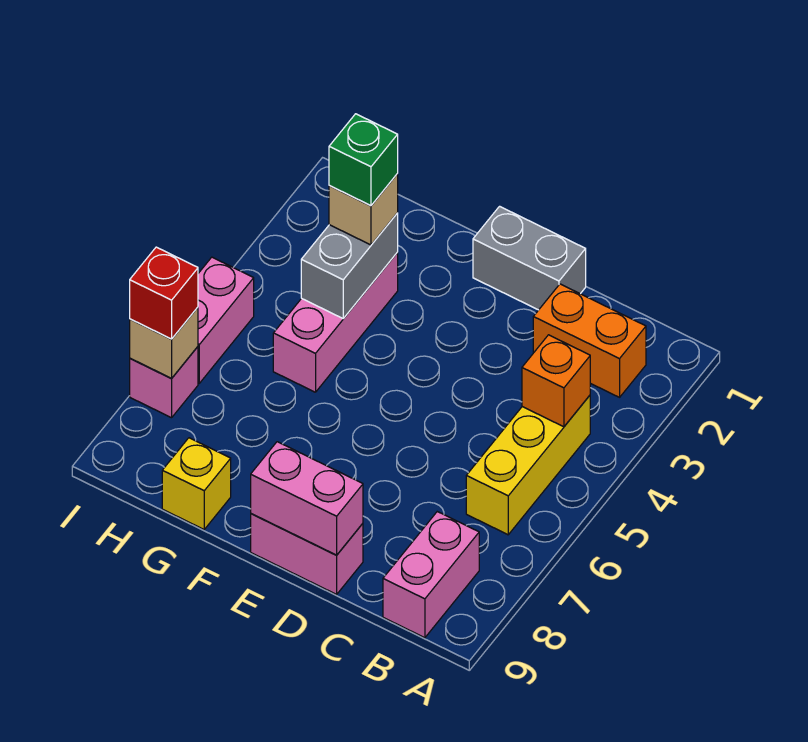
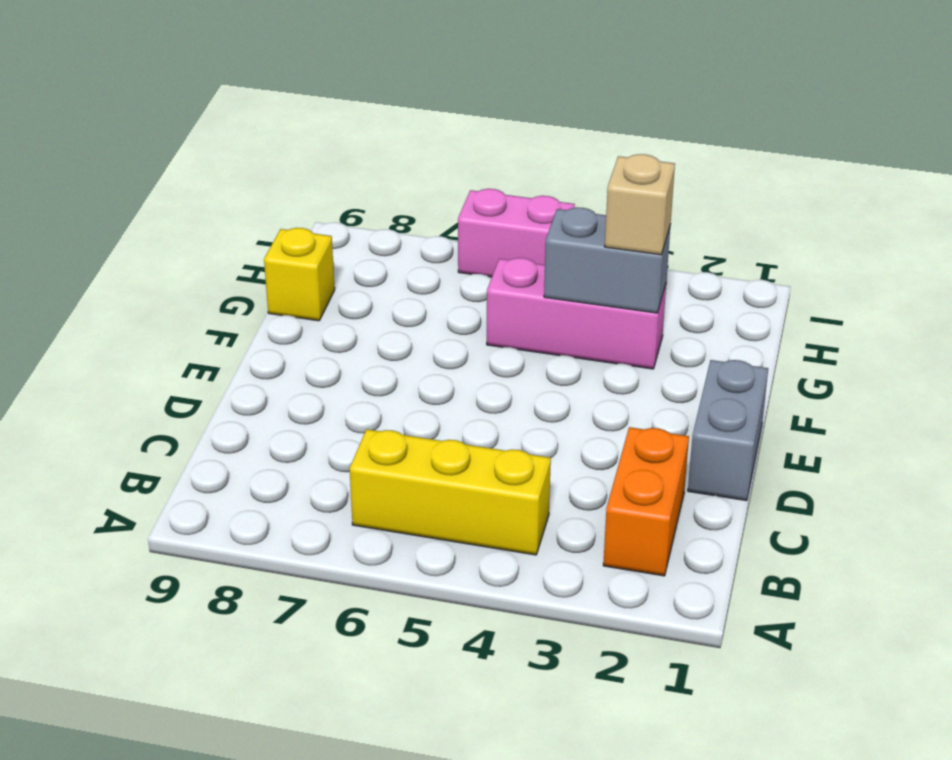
none -> pink 1x2 brick [383,512,479,638]
none -> pink 1x2 brick [251,514,363,594]
none -> pink 1x1 brick [130,347,198,418]

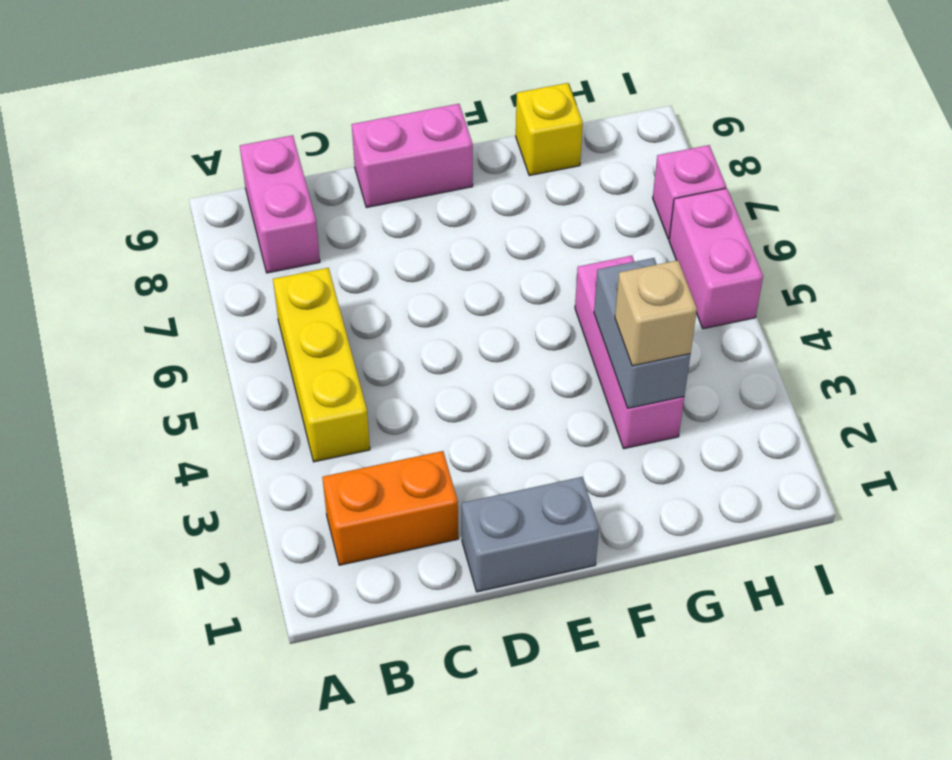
none -> orange 1x1 brick [522,335,590,427]
none -> pink 1x2 brick [251,442,363,555]
none -> tan 1x1 brick [130,307,198,378]

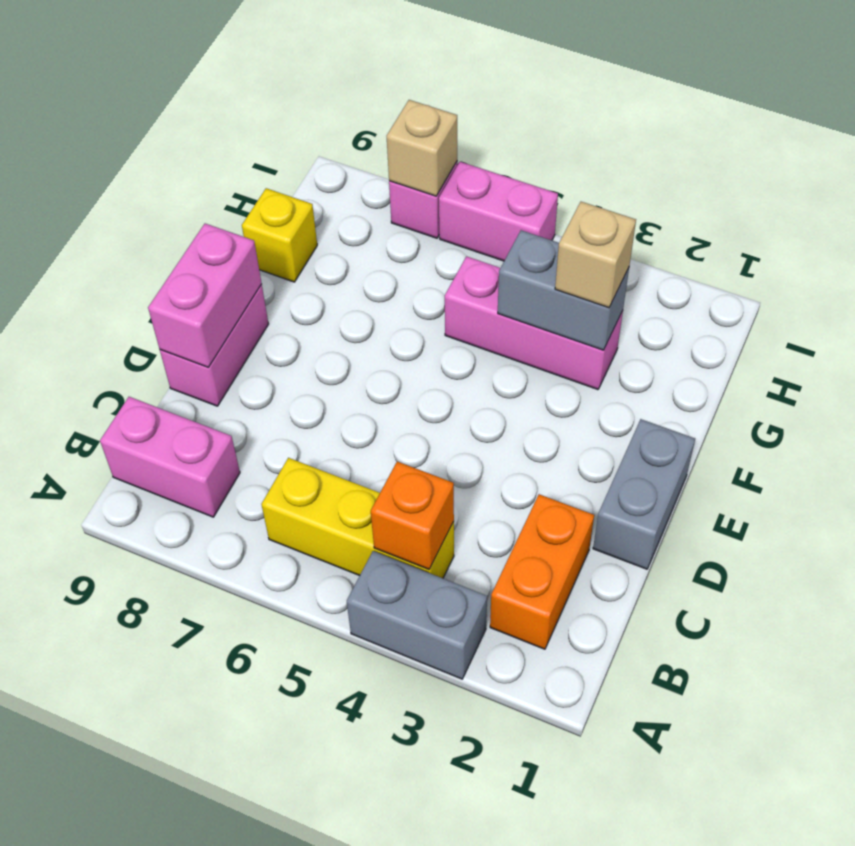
grey 1x2 brick [347,551,487,679] -> none
none -> red 1x1 brick [130,247,198,339]
none -> green 1x1 brick [329,114,398,206]

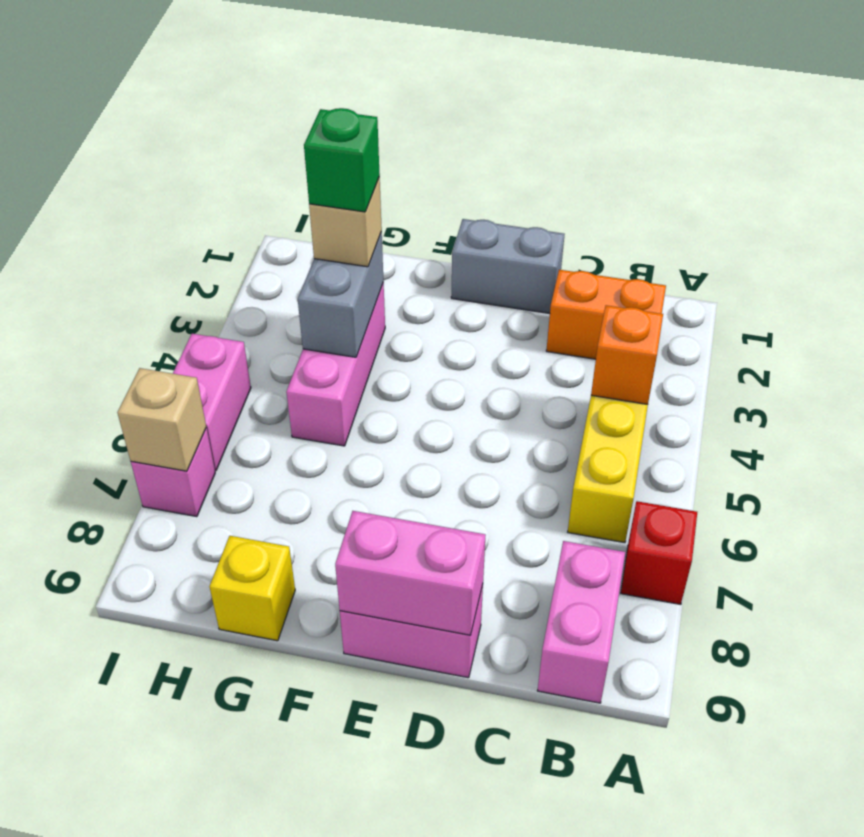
red 1x1 brick [621,501,697,604] -> red 1x1 brick moved to [130,247,198,339]

